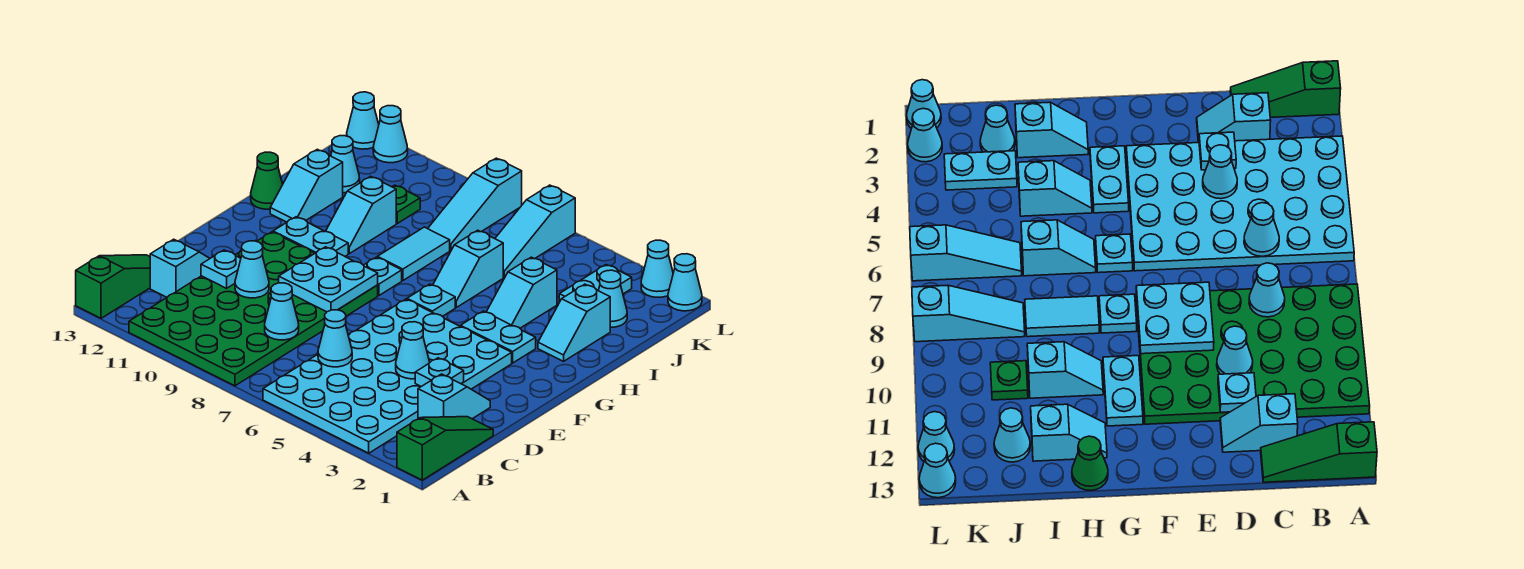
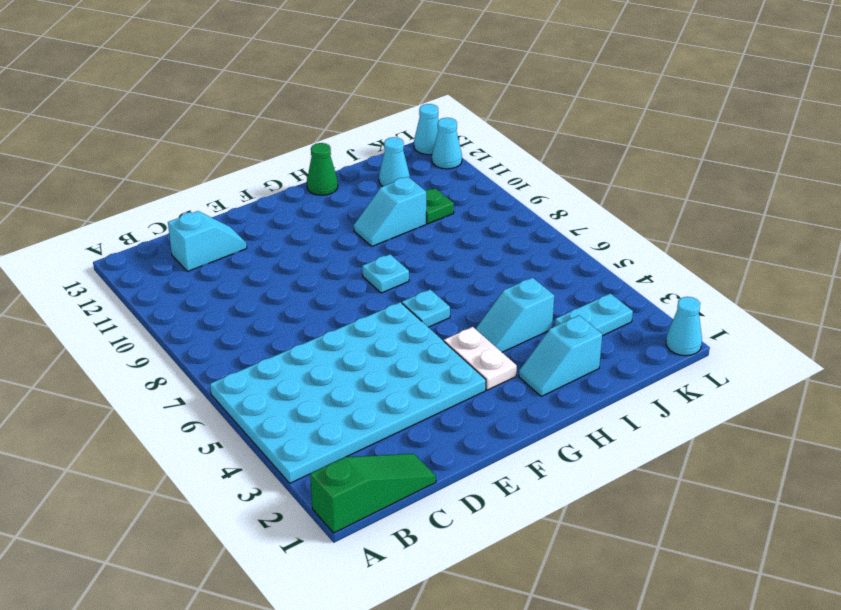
white 1x2 plate [444,327,517,390] -> cyan 1x2 plate [461,311,536,363]
none -> green 4x6 plate [129,232,378,386]
none -> green 1x3 slope [76,255,150,318]
none -> cyan 1x2 slope [418,374,490,419]
none -> cyan 1x2 plate [273,217,348,256]

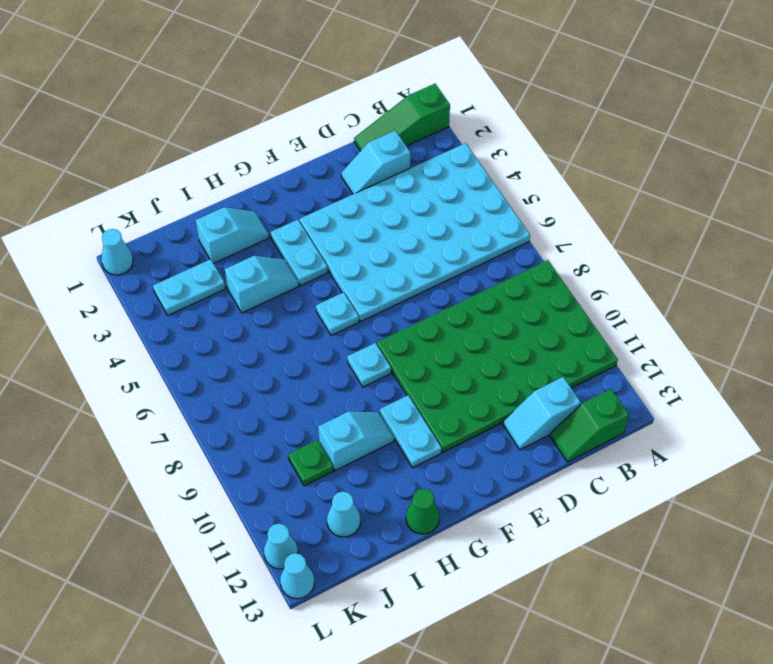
green 1x2 slope [550,389,629,462] -> green 1x3 slope [76,255,150,318]
none -> cyan 1x2 slope [433,230,503,307]
none -> cyan 1x2 tile [377,227,450,281]
none -> cyan 1x2 slope [270,149,343,222]
none -> cyan 1x1 cone [598,270,627,327]

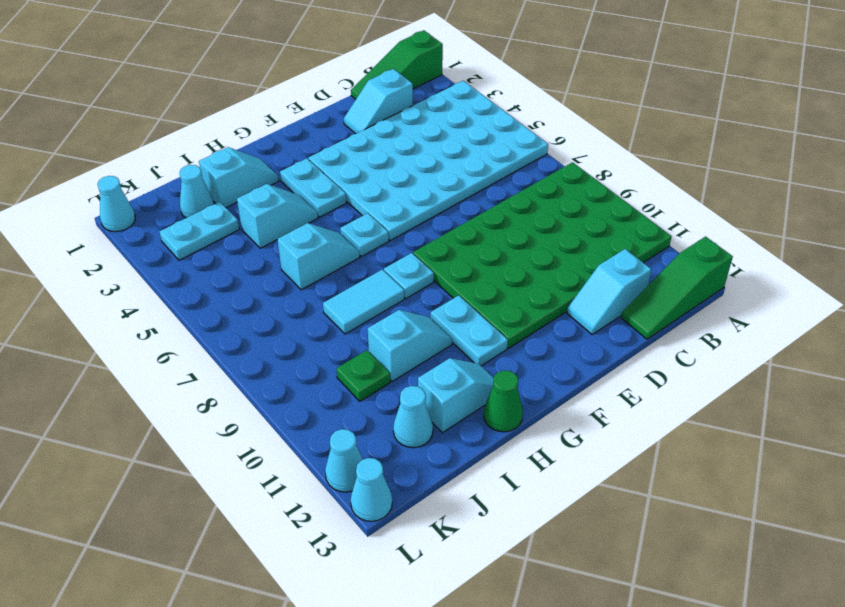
none -> cyan 1x3 slope [495,185,575,277]
none -> cyan 1x3 slope [428,158,522,250]
none -> cyan 1x1 cone [641,240,673,297]
none -> cyan 1x1 cone [318,310,352,367]

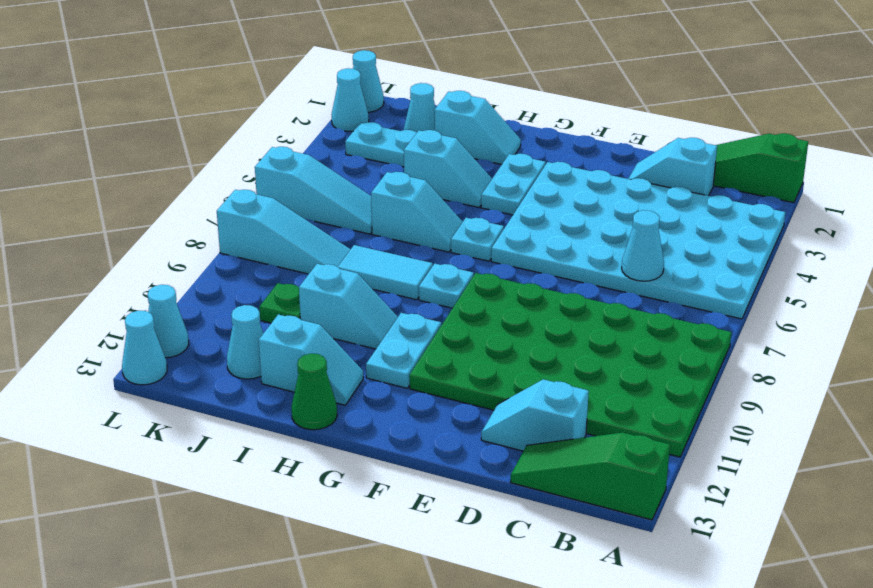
none -> cyan 1x1 cone [265,283,299,340]
none -> cyan 1x1 plate [415,358,464,387]
none -> cyan 1x1 cone [396,322,430,379]
none -> cyan 1x1 cone [235,241,269,298]

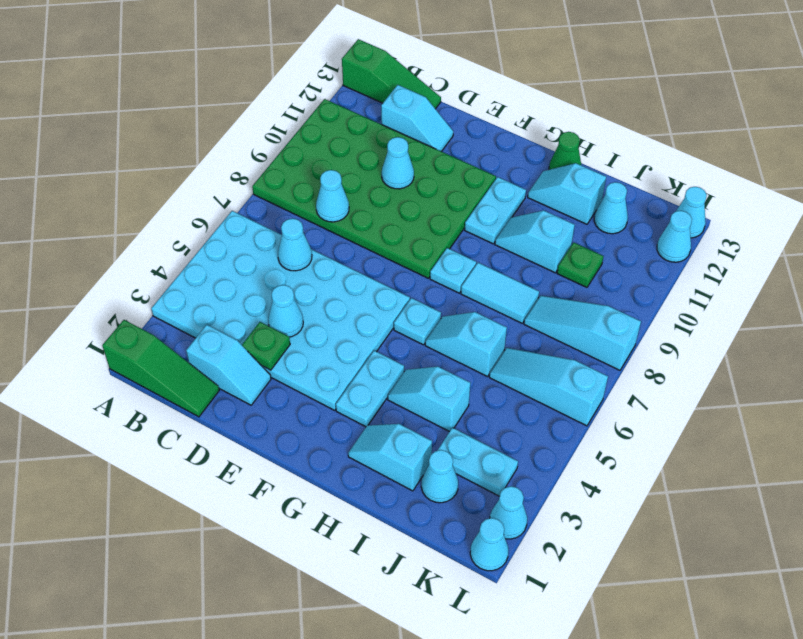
green 1x1 plate [242,322,290,370] -> cyan 1x1 plate [415,358,464,387]
none -> cyan 1x1 plate [201,250,241,288]
none -> cyan 2x2 plate [279,247,378,312]

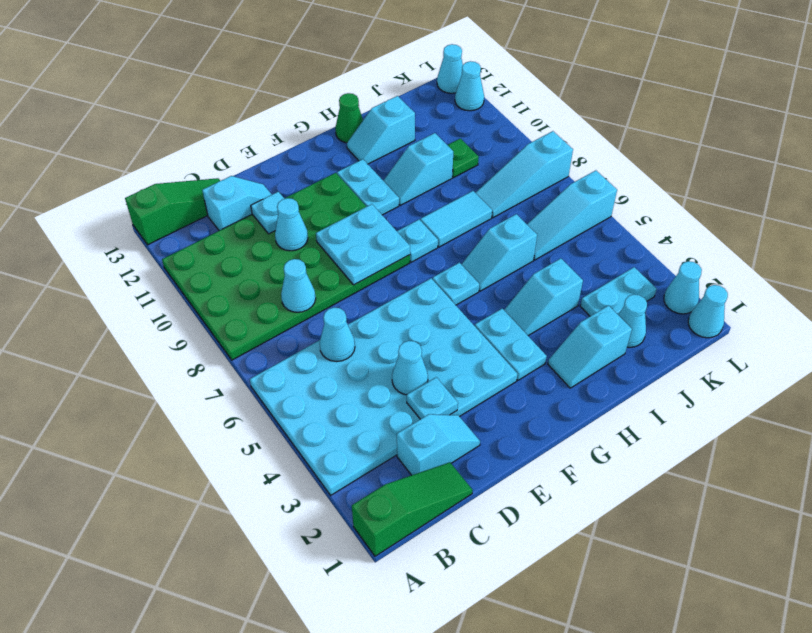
none -> cyan 1x1 cone [331,136,360,193]

